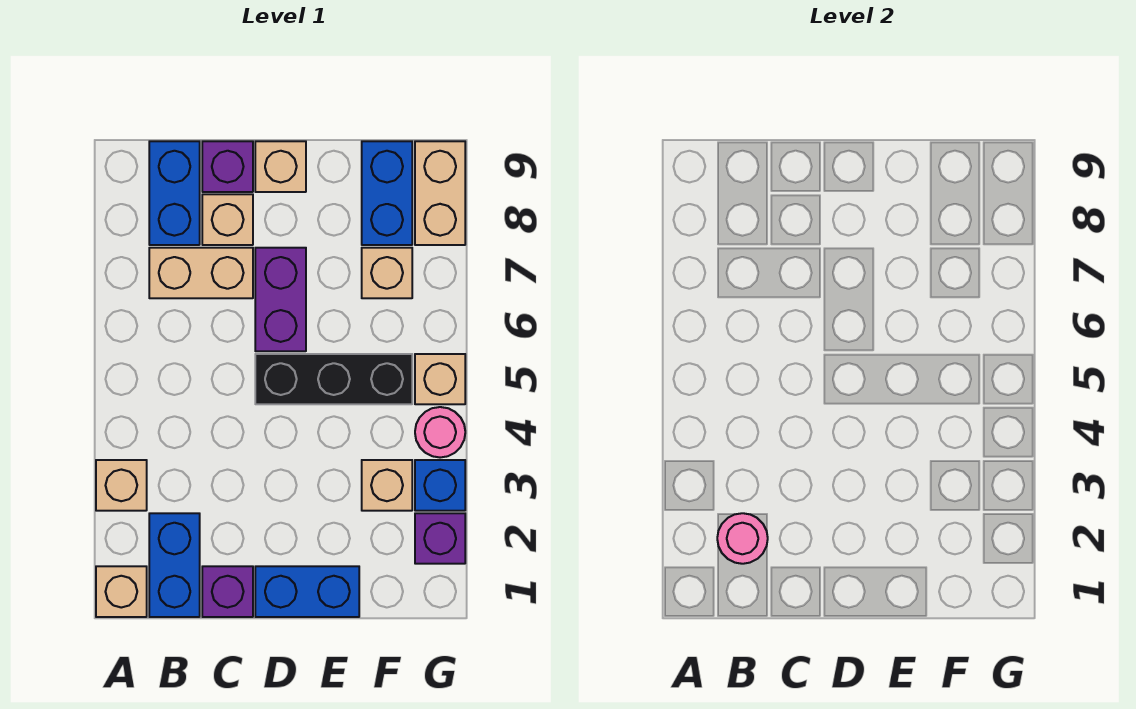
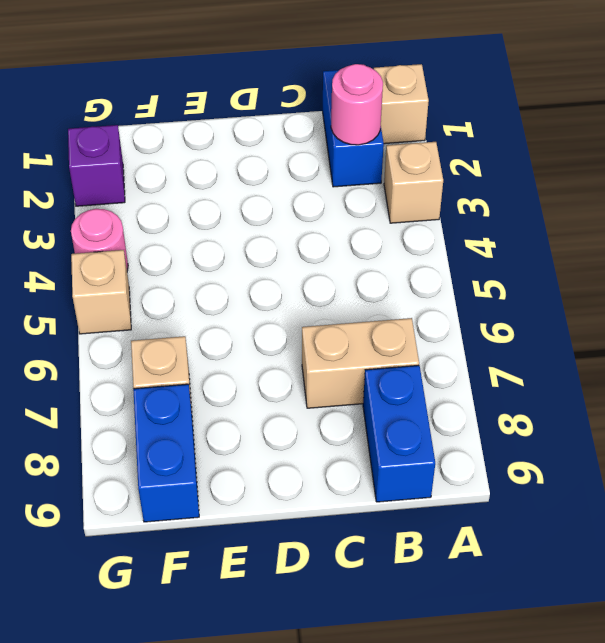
none -> purple 1x1 brick [202,566,253,617]
none -> tan 1x1 brick [202,194,253,245]
none -> purple 1x1 brick [202,141,253,192]

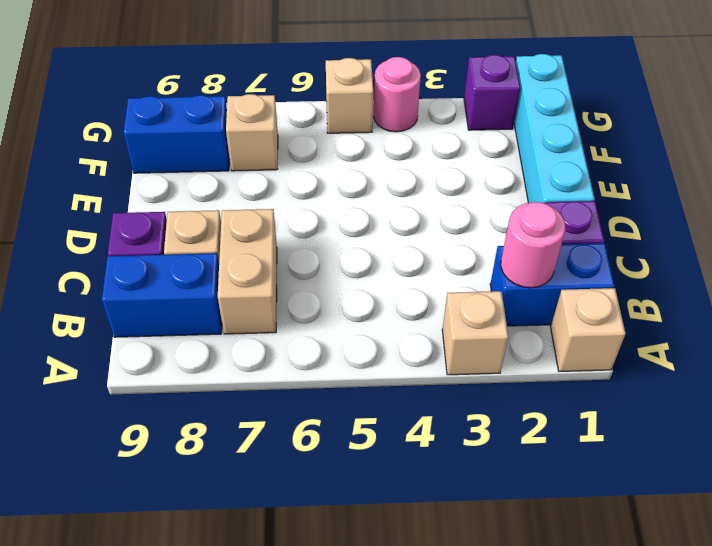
cyan 1x4 brick [514,54,595,203] -> blue 1x2 brick [255,566,359,617]
none -> black 1x3 brick [255,354,412,404]
none -> purple 1x2 brick [255,248,306,351]
none -> tan 1x1 brick [255,141,306,192]

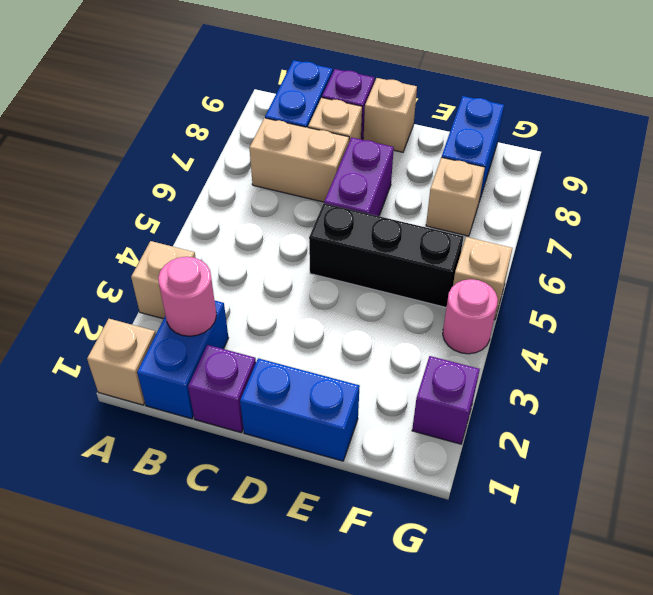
none -> tan 1x1 brick [362,460,412,511]
none -> blue 1x1 brick [415,460,465,511]
none -> tan 1x2 brick [415,141,465,245]

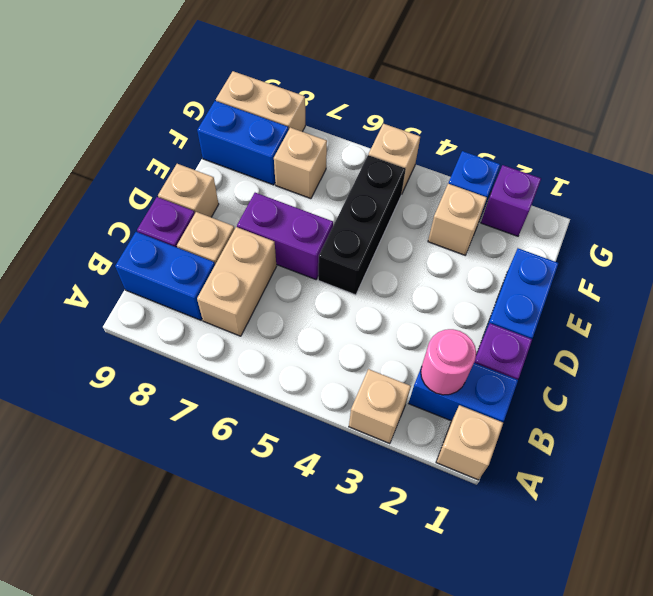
none -> pink 1x1 round brick [415,407,465,458]

